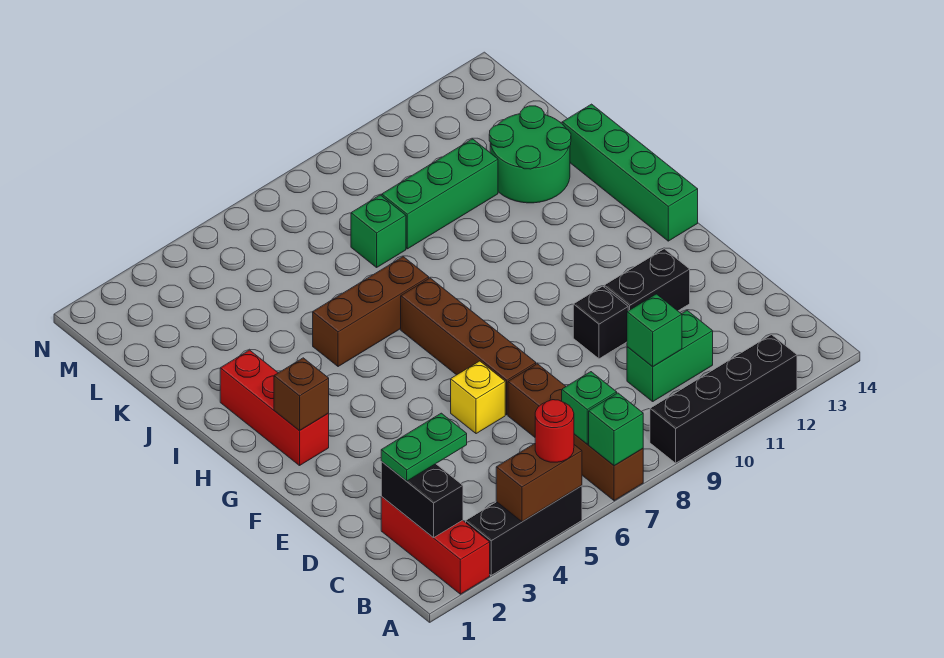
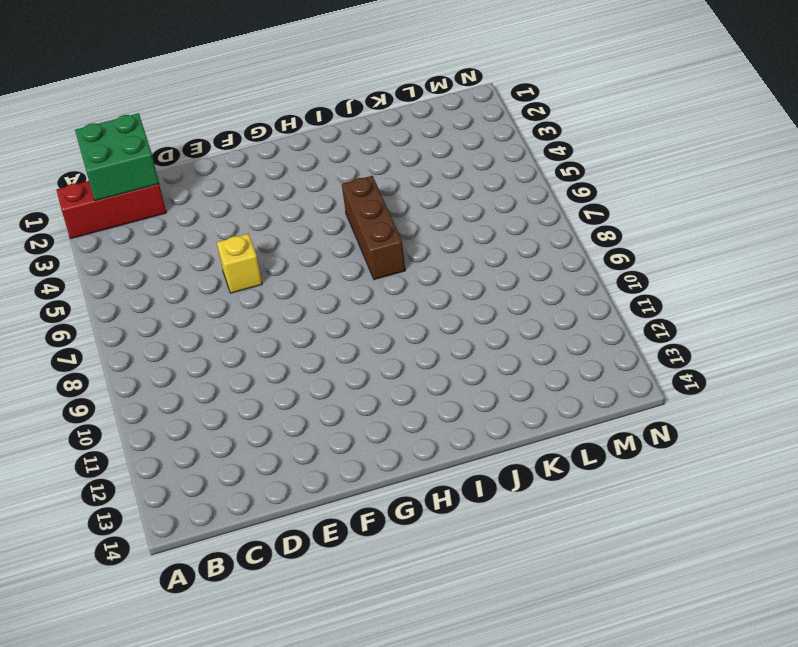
green 2x2 brick [75,113,159,201] -> black 1x2 brick [381,462,463,538]
none -> black 1x3 brick [466,486,582,575]
none -> brown 1x4 brick [508,364,643,501]
none -> black 1x4 brick [650,335,797,463]

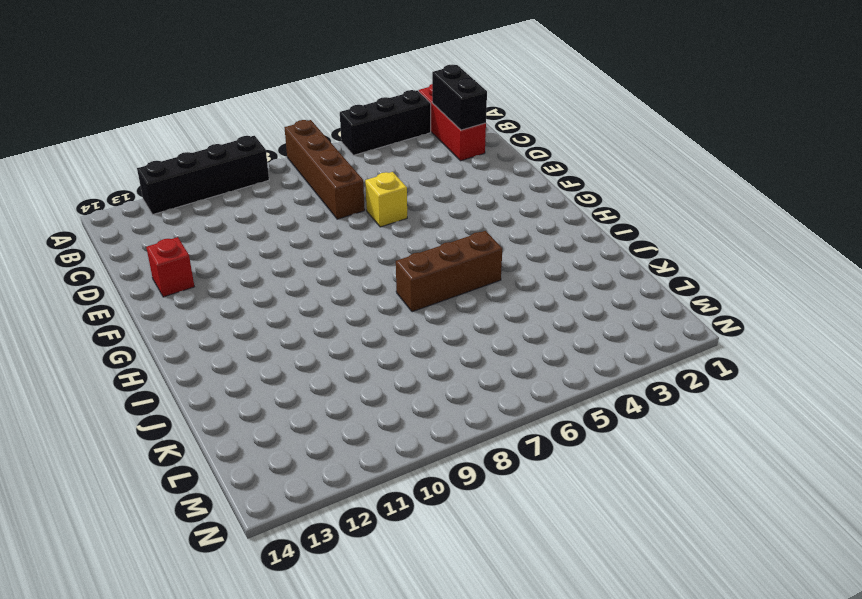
red 1x1 brick [146,237,194,297] -> none
none -> green 1x2 brick [627,311,713,401]
none -> brown 1x4 brick [401,278,536,415]
none -> black 1x1 brick [573,286,628,359]

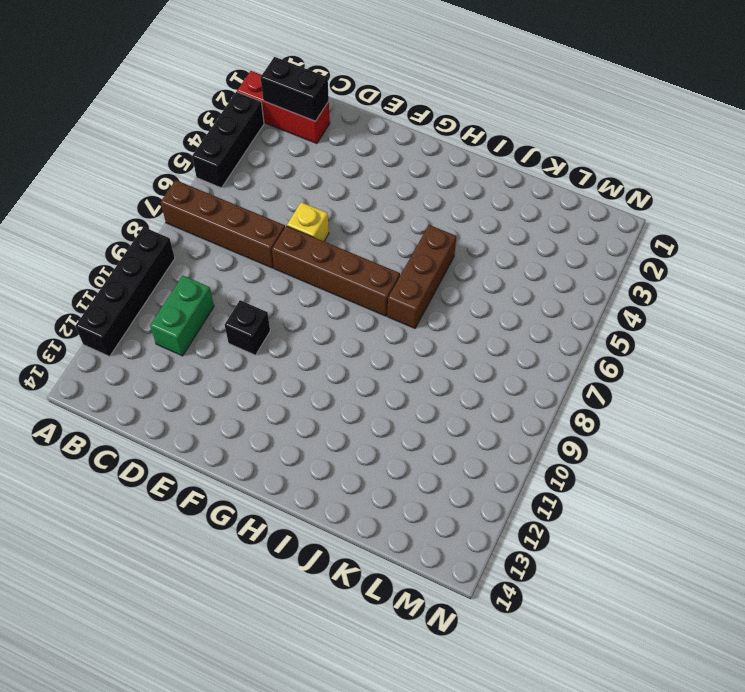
none -> black 1x2 brick [604,249,690,311]
none -> red 1x3 brick [220,350,329,466]
none -> green 1x4 brick [562,104,698,241]

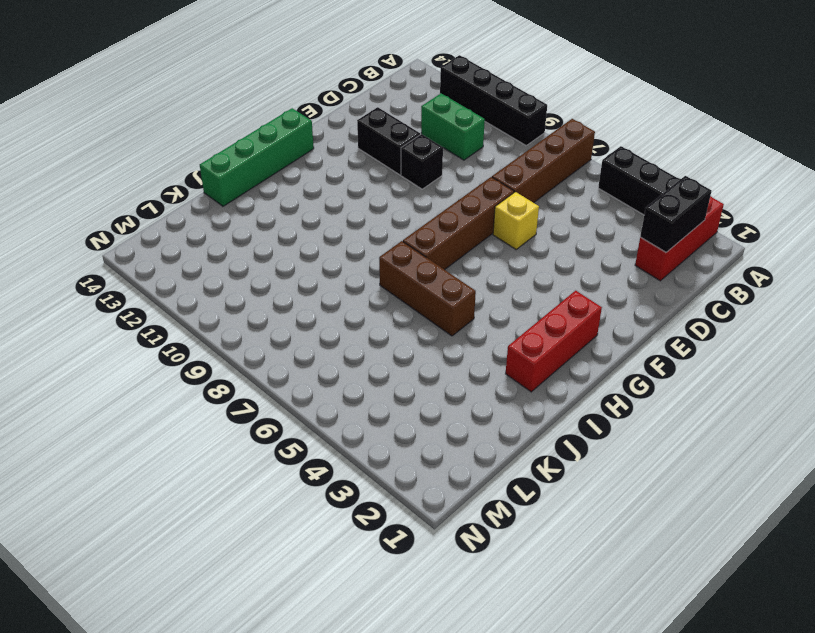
none -> green 2x2 round brick [489,106,571,203]
none -> green 1x1 brick [351,195,406,267]
none -> green 1x3 brick [382,139,498,249]

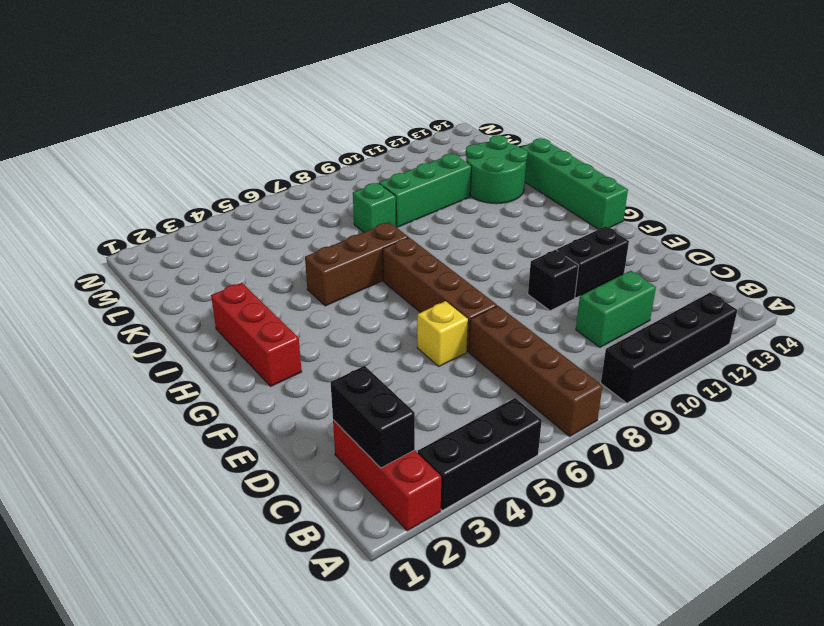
none -> brown 1x2 brick [496,444,582,522]
none -> green 1x1 brick [589,393,643,466]
none -> green 1x1 brick [562,372,617,444]

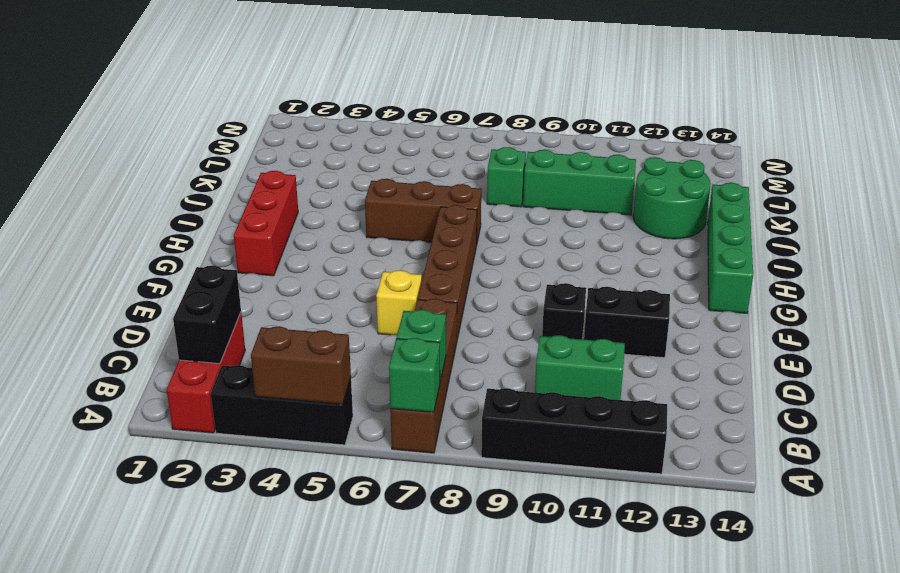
none -> green 1x1 brick [627,294,682,367]
none -> brown 1x1 brick [274,358,329,431]
none -> red 1x1 round brick [535,400,574,462]

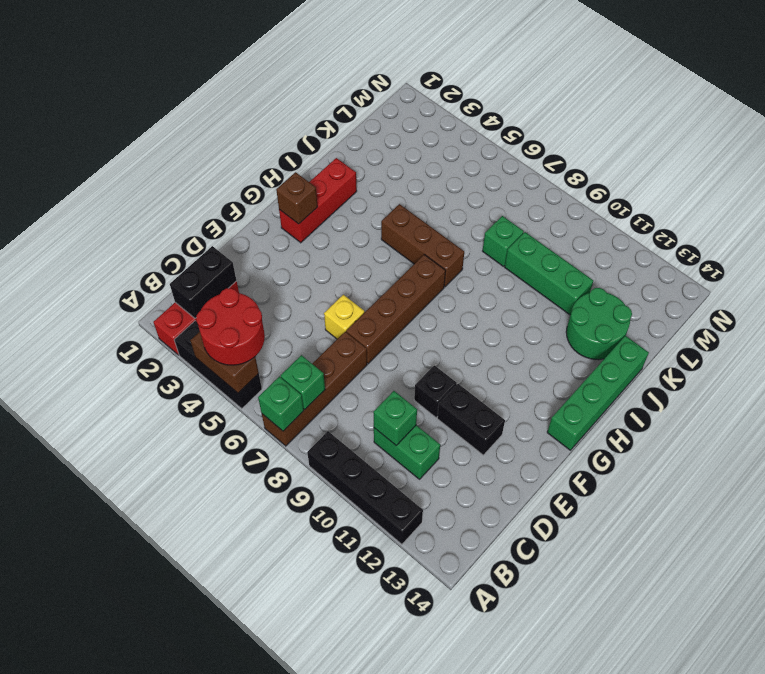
red 2x2 round brick [196,288,265,365] -> red 1x1 round brick [535,400,574,462]
none -> green 1x2 plate [381,413,467,481]

